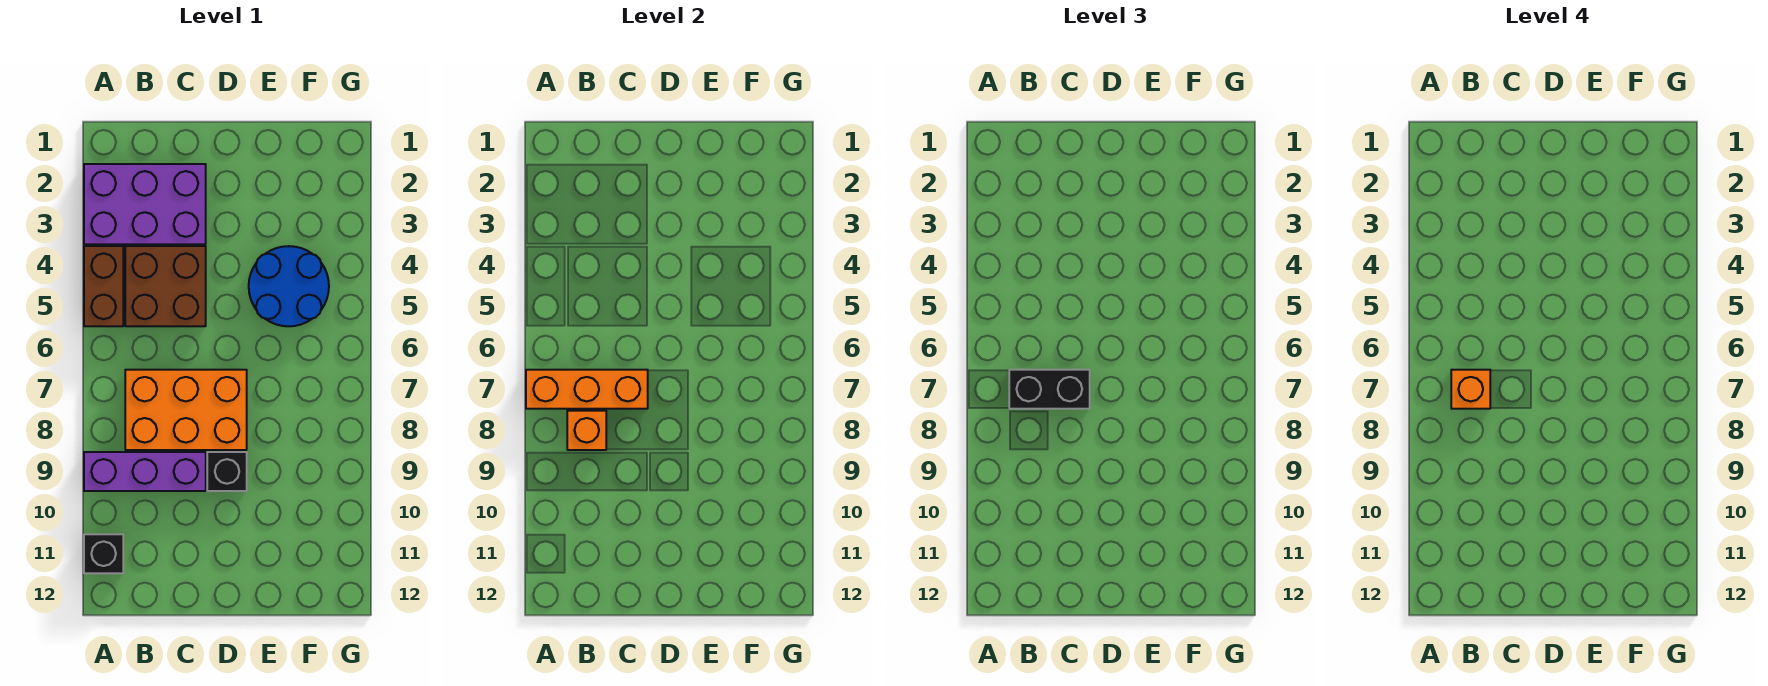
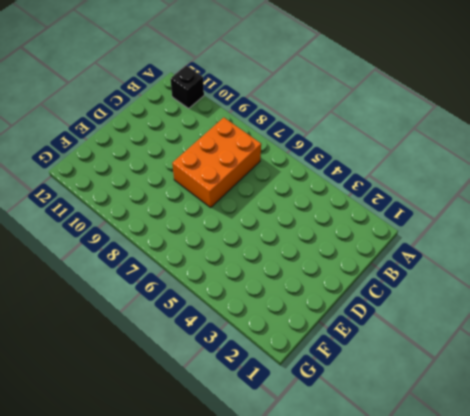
none -> purple 2x3 brick [84,164,206,244]
none -> brown 1x2 brick [84,246,123,326]
none -> purple 1x3 brick [84,452,206,491]

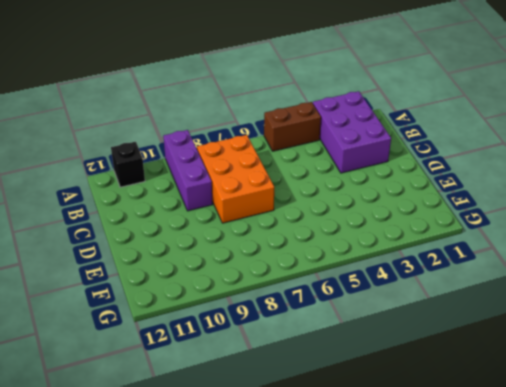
none -> brown 2x2 brick [125,246,206,326]
none -> black 1x1 brick [207,452,247,491]
none -> blue 2x2 round brick [249,246,329,326]

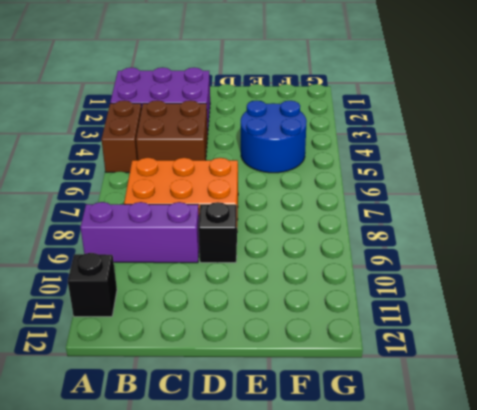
none -> orange 1x3 brick [526,370,648,409]
none -> orange 1x1 brick [567,411,606,450]
none -> black 1x2 brick [1009,370,1090,409]

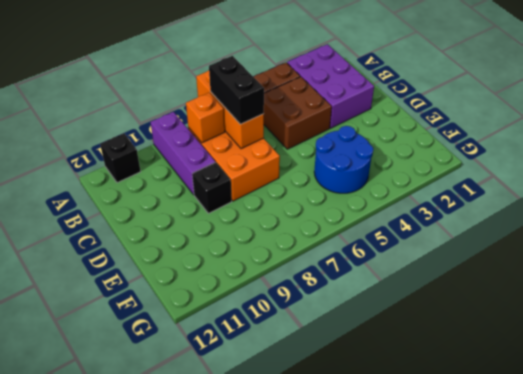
none -> orange 1x1 brick [1451,370,1490,409]

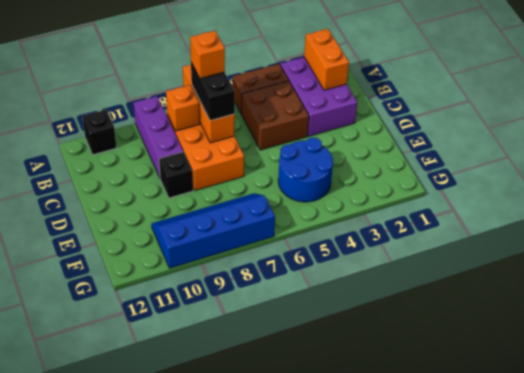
orange 1x2 brick [304,29,349,90] -> none
blue 2x4 slope [151,193,275,268] -> none

